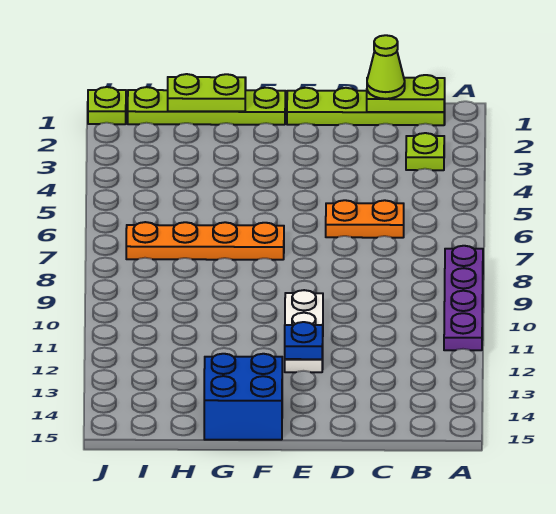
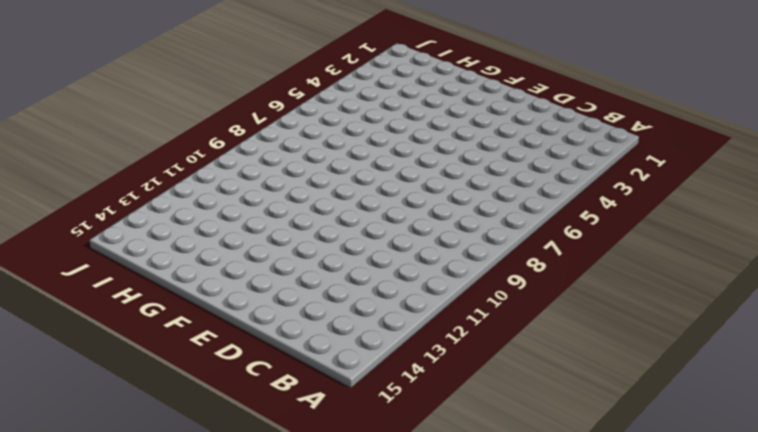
none -> purple 1x4 plate [444,246,483,350]
none -> lime 1x4 plate [287,88,445,125]
none -> lime 1x1 plate [406,133,444,170]

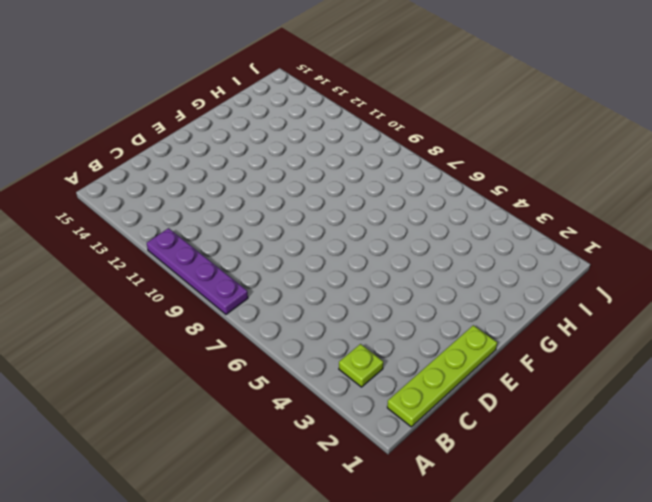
none -> orange 1x2 plate [326,200,404,238]
none -> white 1x3 plate [285,290,323,372]
none -> lime 1x4 plate [128,87,285,125]

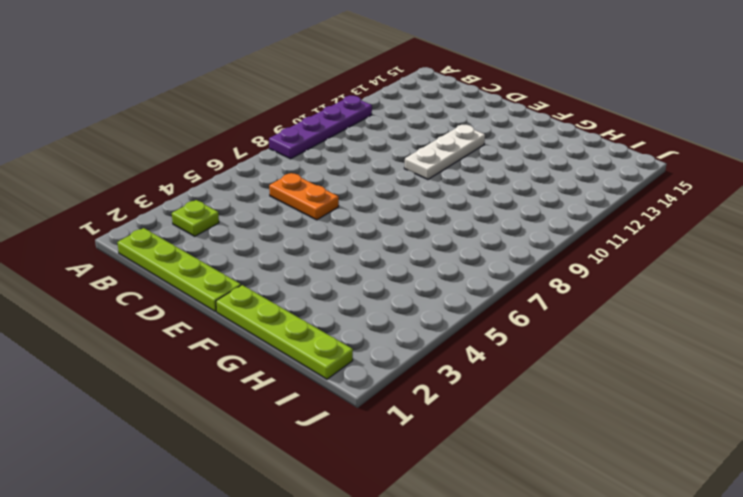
none -> orange 1x4 plate [126,222,284,260]
none -> blue 2x2 brick [204,354,282,440]
none -> lime 1x1 plate [88,87,126,124]

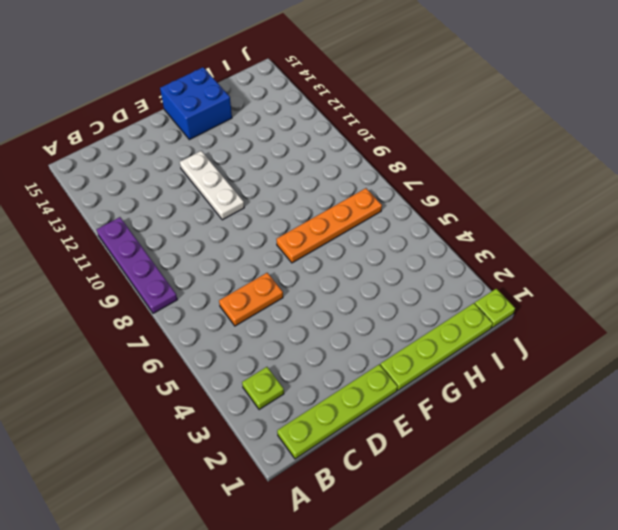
none -> lime 1x2 plate [367,75,445,112]
none -> blue 1x1 plate [285,322,323,359]
none -> lime 1x2 plate [168,74,246,111]

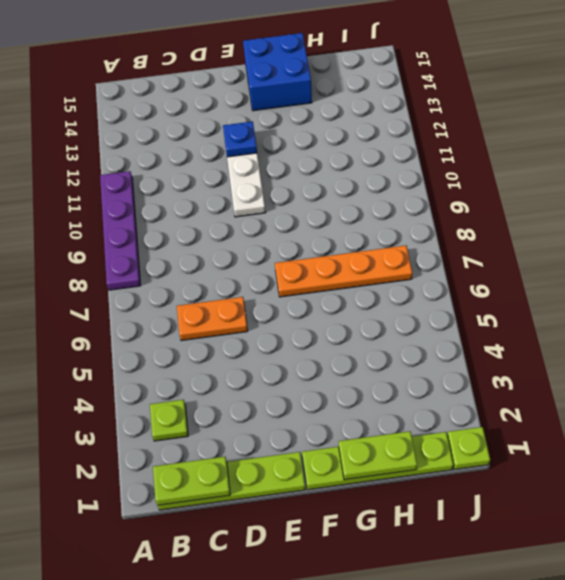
none -> lime 1x1 cone [367,35,405,99]

